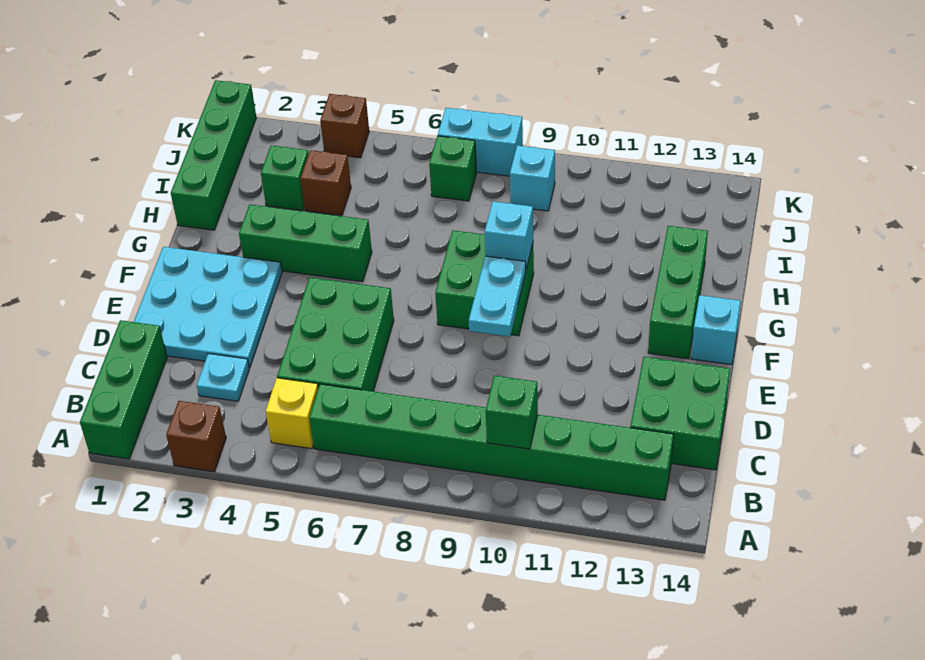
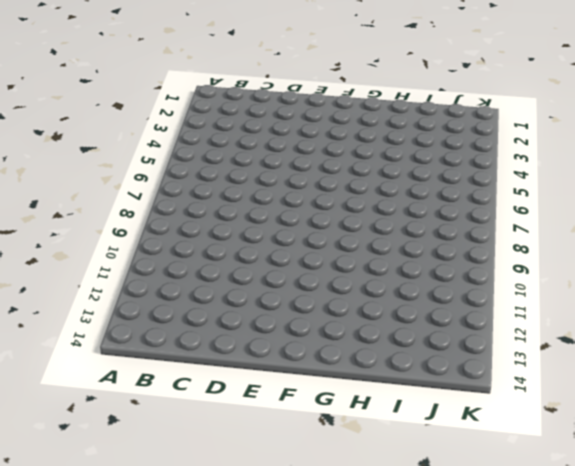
none -> green 1x3 brick [80,320,167,459]
none -> brown 1x1 brick [166,401,226,472]
none -> yellow 1x1 brick [266,378,318,449]

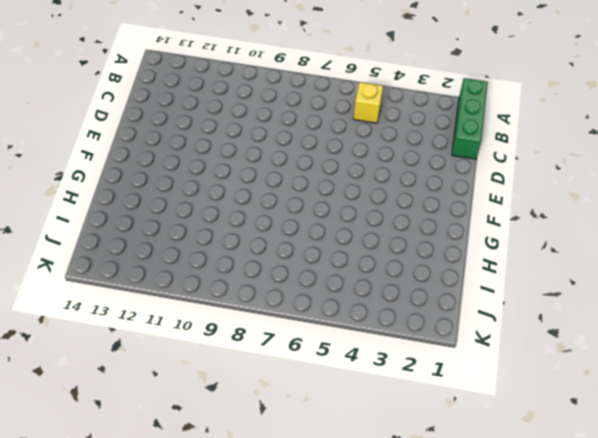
none -> brown 1x1 brick [166,401,226,472]
none -> green 1x8 brick [309,384,673,500]
none -> cyan 1x1 plate [197,353,249,401]

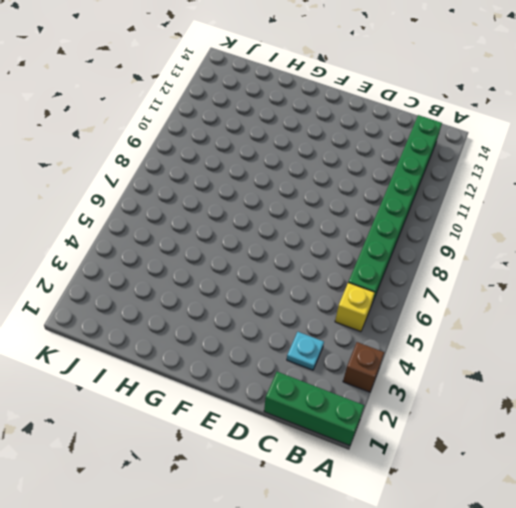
none -> green 2x3 brick [277,277,394,391]
none -> green 2x2 brick [630,357,730,470]
none -> cyan 3x3 plate [134,247,282,368]

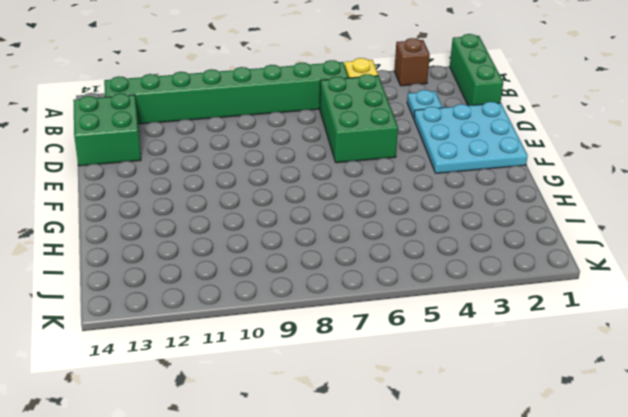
none -> green 2x2 brick [435,231,534,336]
none -> green 1x3 brick [648,226,708,359]
none -> cyan 1x1 brick [691,295,740,365]

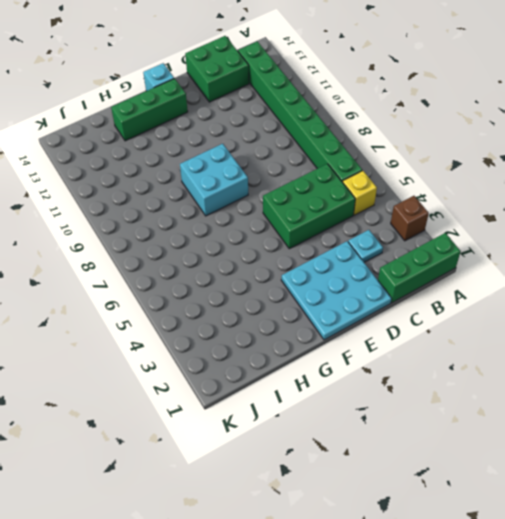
cyan 2x2 brick [180,144,248,216] -> green 2x2 brick [435,231,534,336]
none -> green 1x3 brick [239,205,372,282]
none -> green 1x4 brick [171,80,256,230]
none -> green 1x1 brick [261,146,308,211]

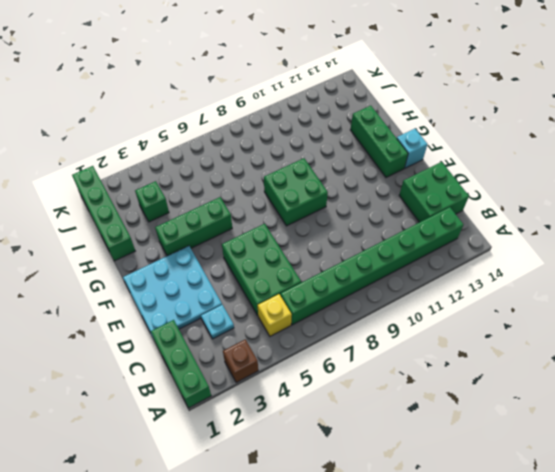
none -> brown 1x1 brick [300,150,351,216]
none -> green 1x1 brick [429,136,477,201]
none -> cyan 1x1 brick [510,146,555,211]

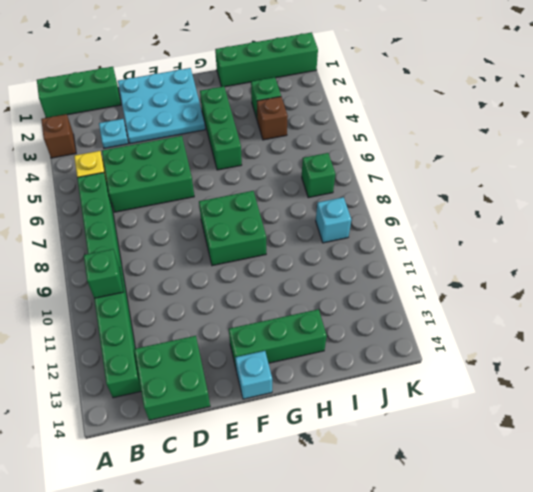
none -> brown 1x1 brick [320,94,369,158]
none -> cyan 1x2 brick [438,108,523,176]
none -> cyan 1x2 plate [469,256,526,337]

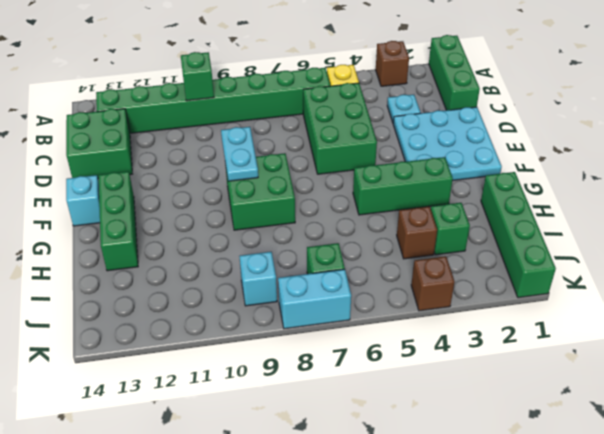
none -> cyan 1x1 brick [485,201,533,269]

